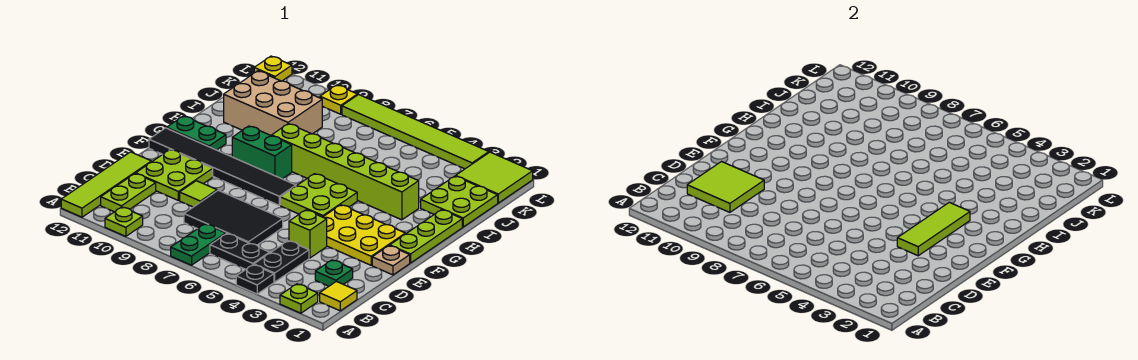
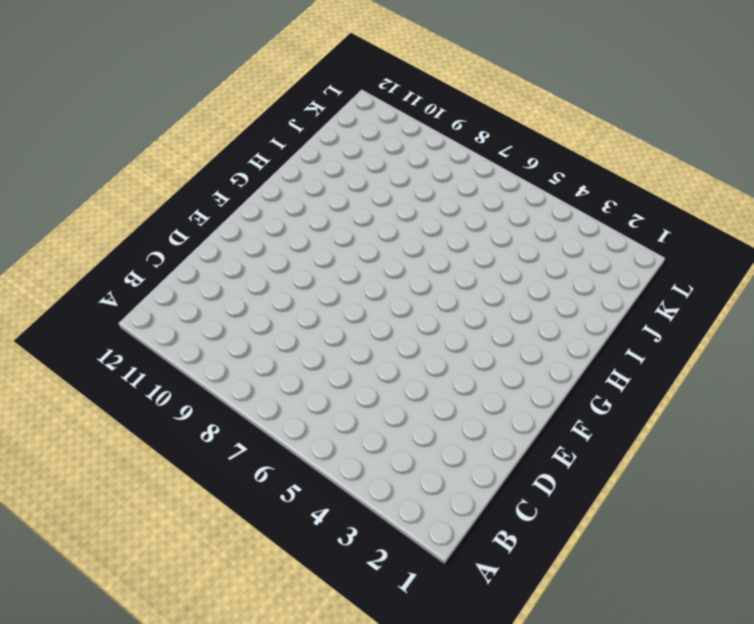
none -> lime 1x1 plate [280,284,318,313]
none -> black 1x1 plate [236,265,274,294]
none -> green 1x2 plate [171,224,226,265]
none -> lime 1x1 plate [105,207,143,236]

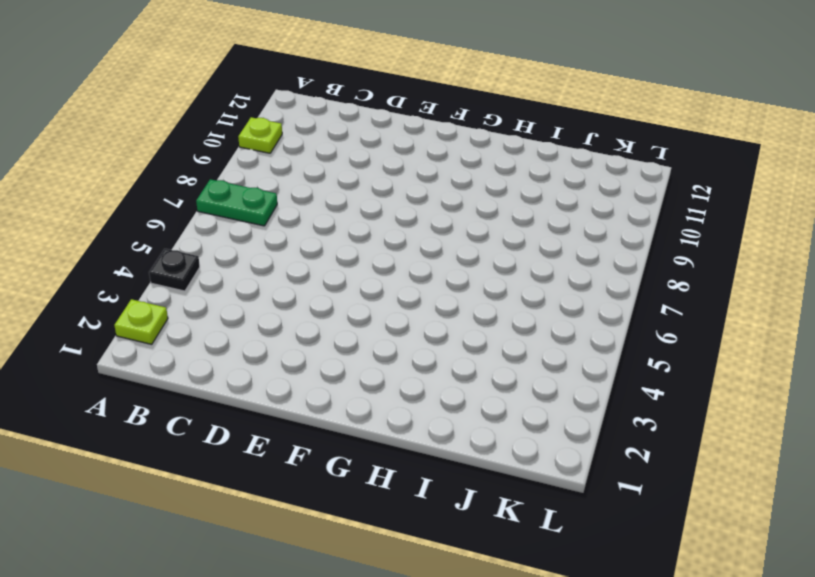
none -> lime 1x4 tile [61,152,151,217]
none -> yellow 1x1 tile [320,281,357,311]
none -> black 1x2 plate [254,241,309,282]
none -> black 1x2 plate [210,234,270,269]

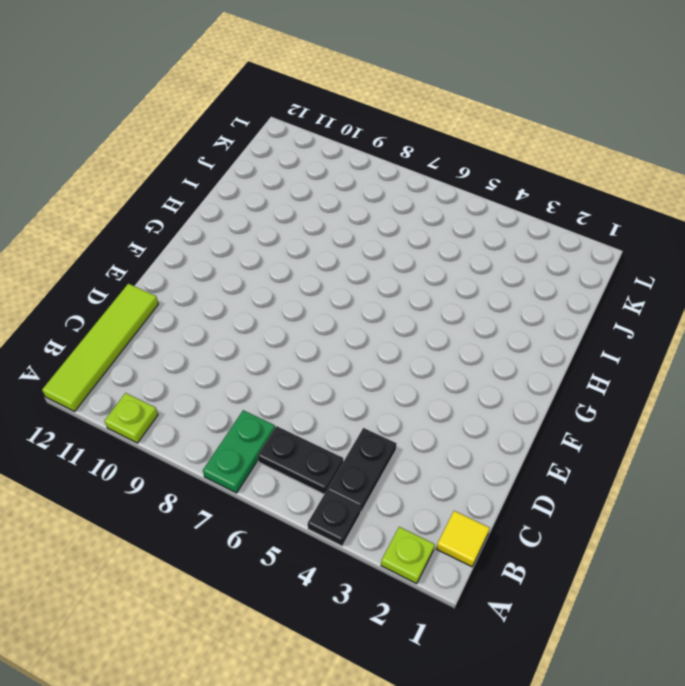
none -> lime 1x2 plate [101,174,156,212]
none -> green 1x1 plate [315,260,353,286]
none -> black 2x3 tile [184,190,283,245]
none -> lime 1x1 brick [289,210,327,258]

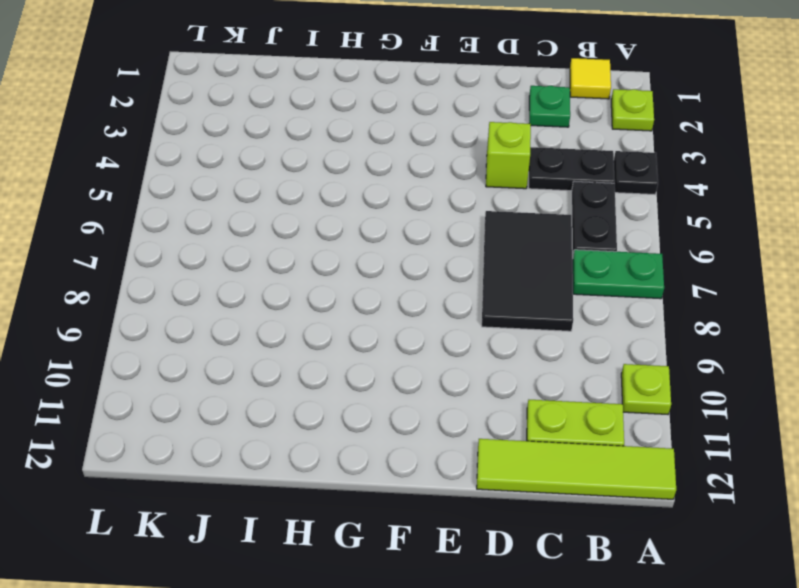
none -> lime 1x1 tile [180,181,217,207]
none -> lime 2x2 plate [136,150,213,200]
none -> tan 1x1 plate [372,246,410,275]
none -> yellow 2x3 plate [323,205,405,265]

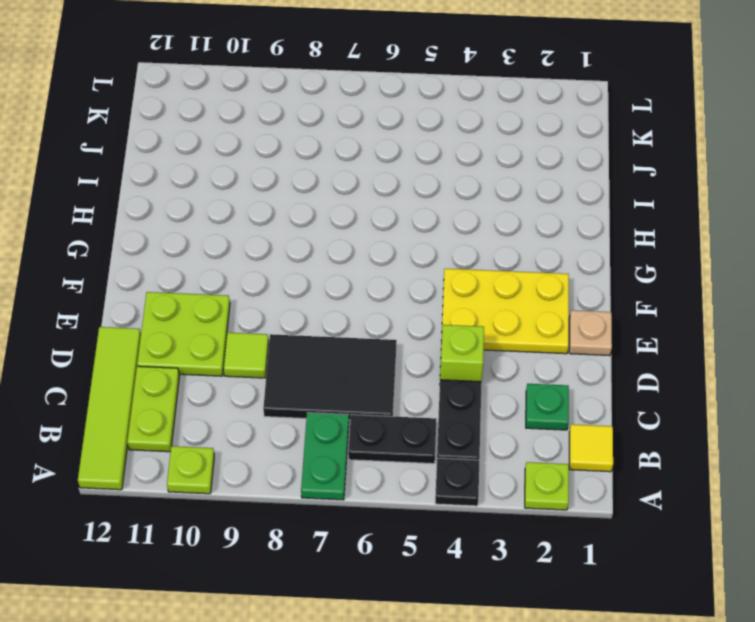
none -> lime 1x3 plate [390,210,462,263]
none -> lime 2x2 plate [280,174,357,217]
none -> black 1x6 tile [149,128,296,205]
none -> green 1x2 brick [232,126,292,179]

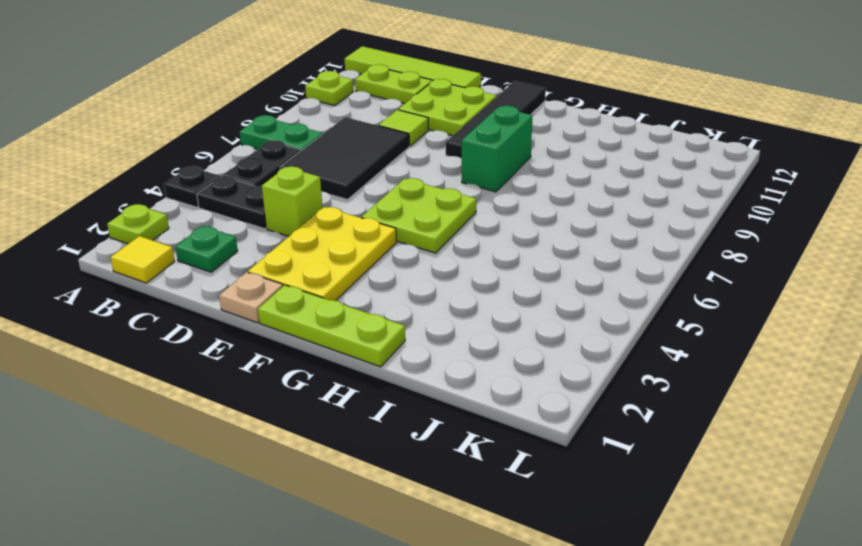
black 1x4 tile [446,81,546,158] -> black 1x6 tile [149,128,296,205]
none -> green 1x2 plate [167,116,226,150]
none -> lime 1x6 brick [272,124,419,220]
none -> lime 2x2 plate [421,176,498,227]
none -> tan 2x3 brick [224,71,322,136]

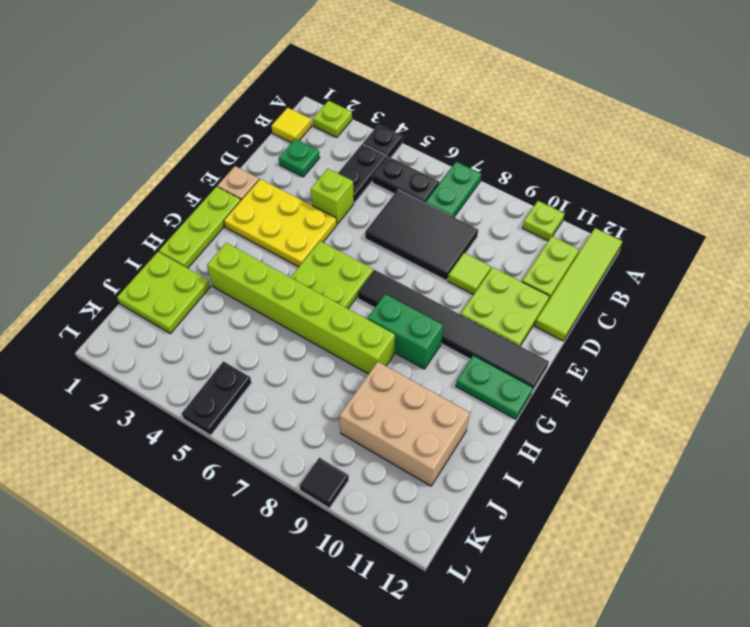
black 1x2 plate [182,361,251,435] -> lime 1x6 tile [342,95,489,169]
black 1x1 tile [300,458,349,508] -> yellow 1x1 plate [320,85,358,114]
none -> lime 2x2 tile [456,152,533,203]
none -> yellow 1x1 plate [254,56,292,81]
none -> lime 2x2 tile [687,162,764,212]
none -> lime 1x3 tile [897,202,970,256]

